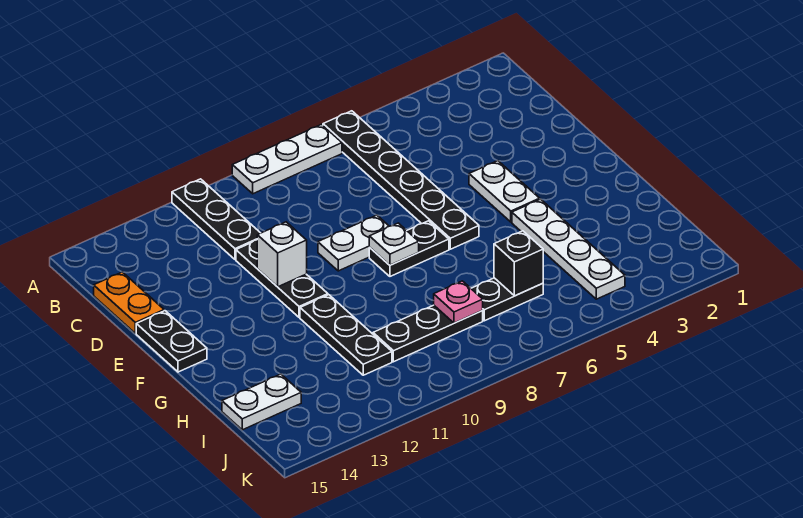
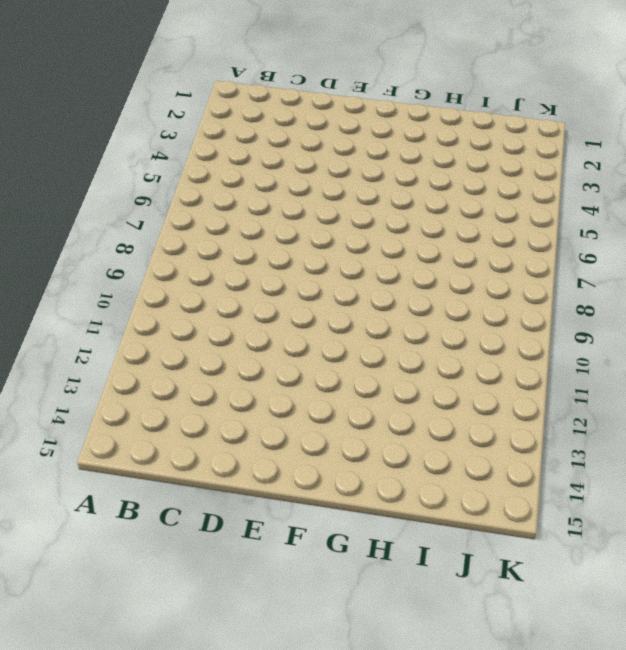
none -> black 1x6 plate [323,111,479,249]
none -> white 1x3 plate [232,124,342,194]
none -> black 1x3 plate [172,179,260,260]

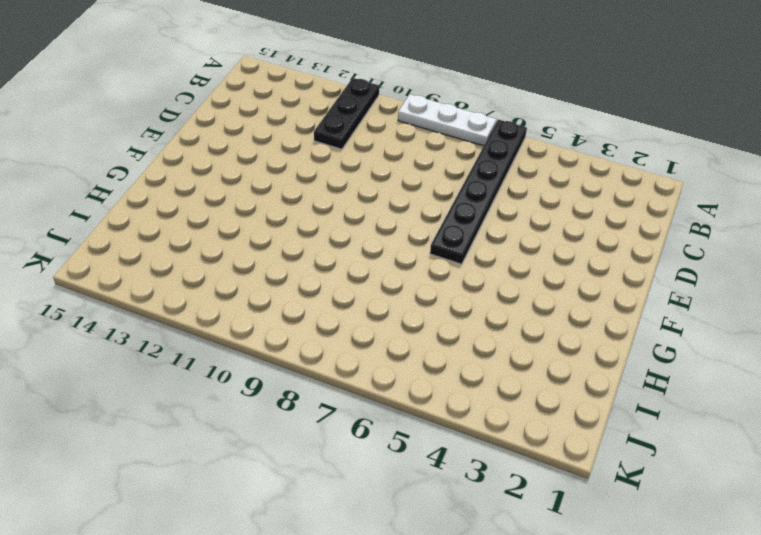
none -> orange 1x2 plate [94,272,164,333]
none -> black 1x3 plate [236,240,328,317]
none -> white 1x2 plate [469,161,540,222]

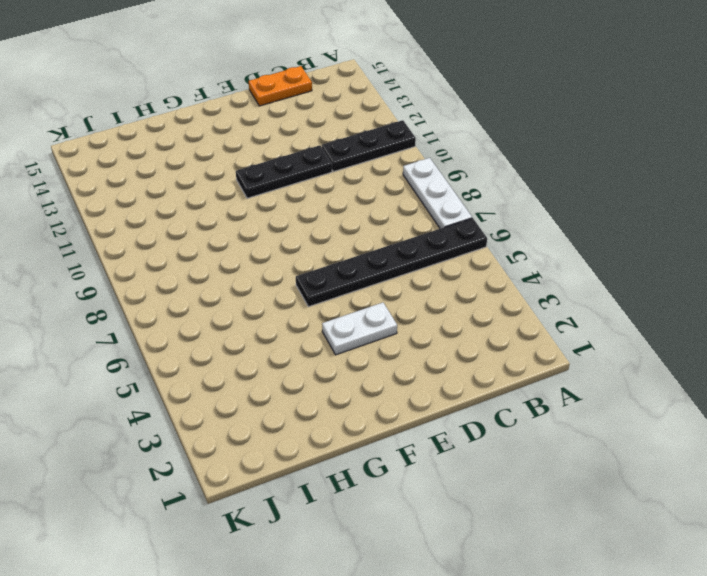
none -> white 1x2 plate [318,215,389,271]
none -> black 1x2 plate [136,311,207,372]
none -> black 1x2 plate [369,221,449,276]

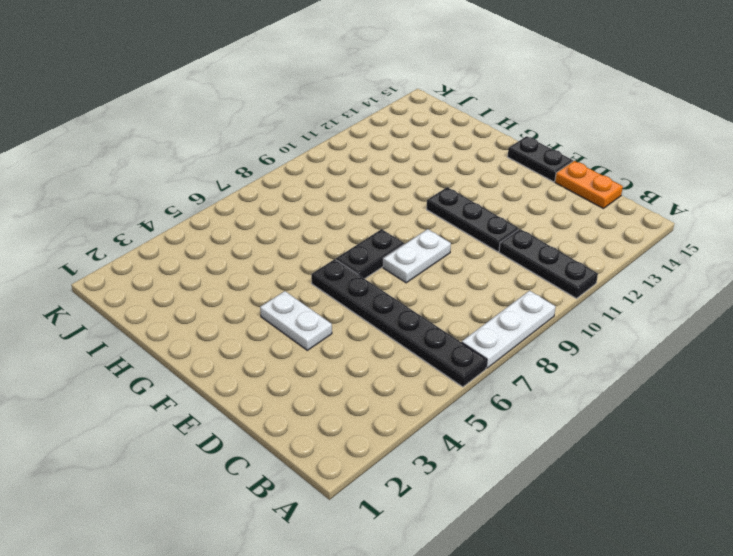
none -> white 1x4 plate [512,199,625,299]
none -> black 1x3 plate [300,295,392,375]
none -> black 1x2 plate [471,278,543,321]

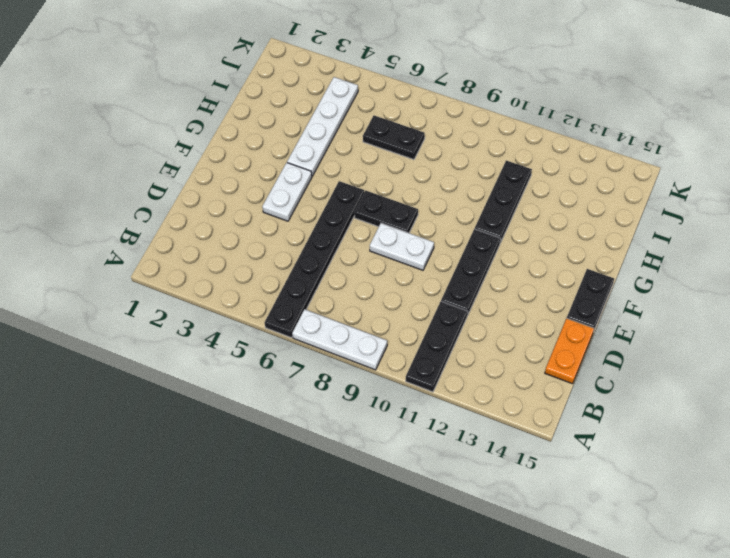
none -> black 1x3 plate [373,305,483,362]
none -> white 1x2 plate [222,374,301,430]
none -> white 1x1 brick [257,222,307,287]

